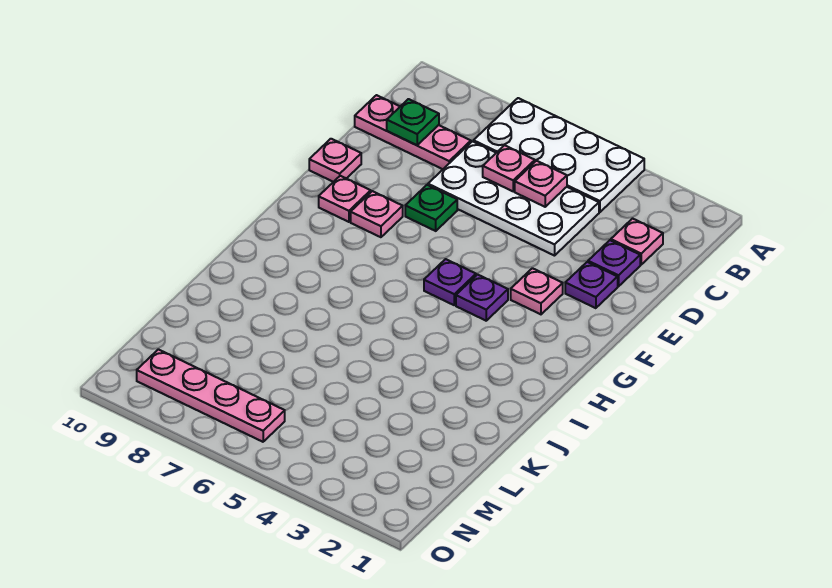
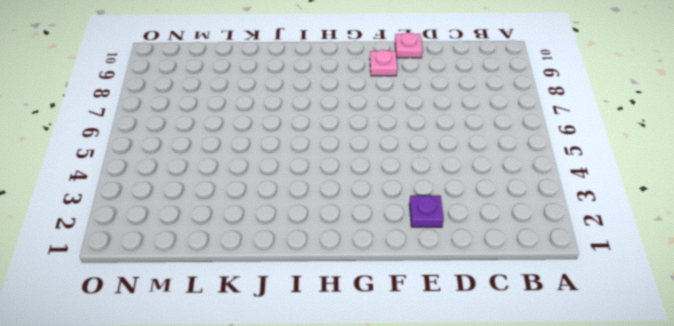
none -> white 2x4 plate [474,98,644,212]
none -> pink 1x1 plate [611,219,663,265]
none -> white 2x4 plate [428,141,599,256]

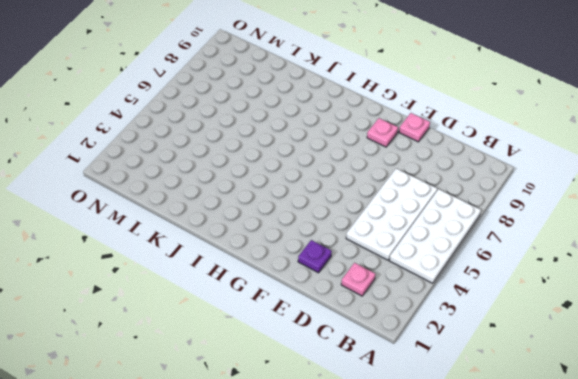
none -> pink 1x3 plate [355,95,471,169]
none -> purple 1x1 plate [588,240,640,286]
none -> green 1x1 plate [405,185,457,231]

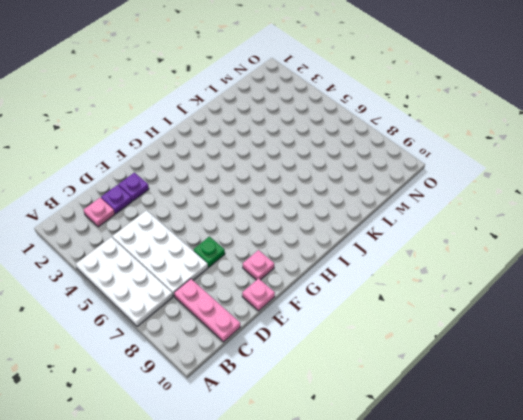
none -> pink 1x1 plate [511,268,563,314]
none -> pink 1x1 plate [351,191,403,237]
none -> purple 1x1 plate [456,275,508,321]

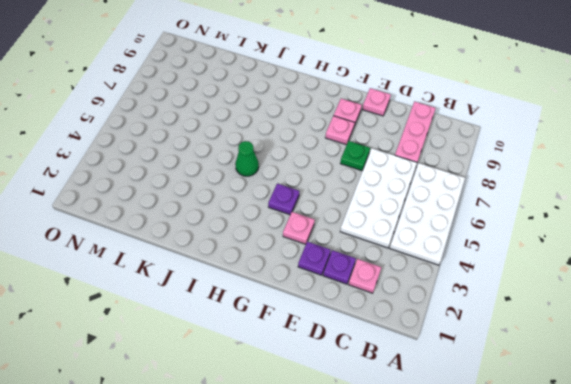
green 1x1 cone [235,141,259,176] -> none
none -> purple 1x1 plate [424,259,476,305]
none -> pink 1x4 plate [137,349,285,442]
none -> pink 1x1 plate [515,161,567,207]

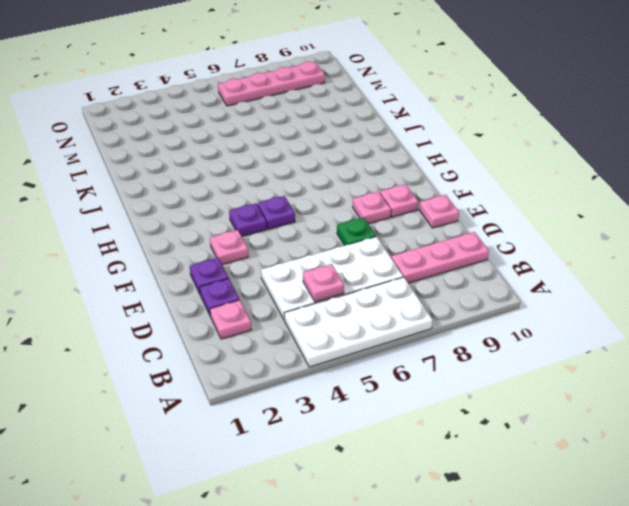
none -> pink 1x1 plate [483,145,535,191]
none -> green 1x1 plate [387,99,439,145]

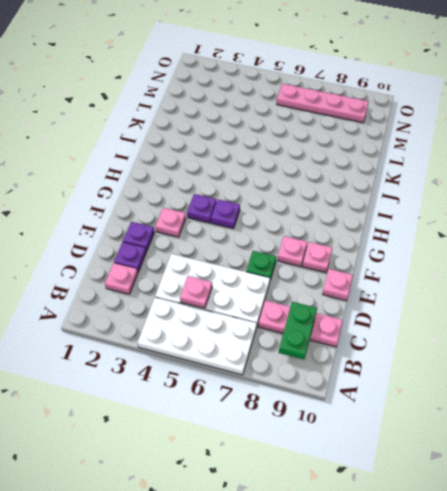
green 1x2 plate [279,302,317,359] -> green 1x1 plate [387,99,439,145]
none -> pink 1x1 plate [483,145,535,191]

